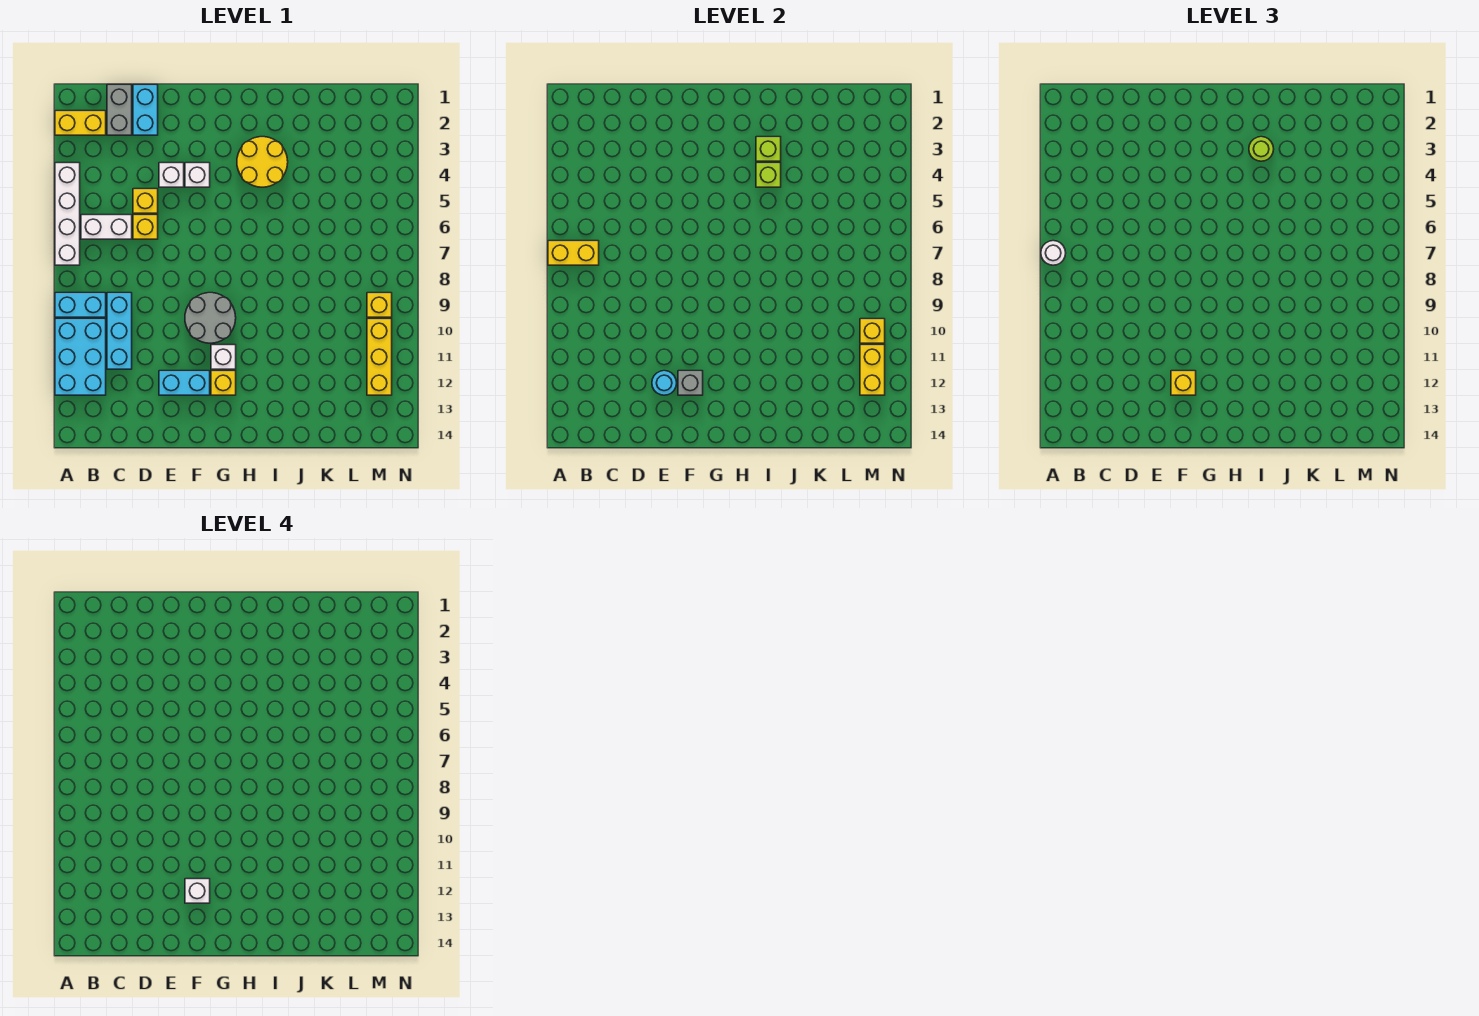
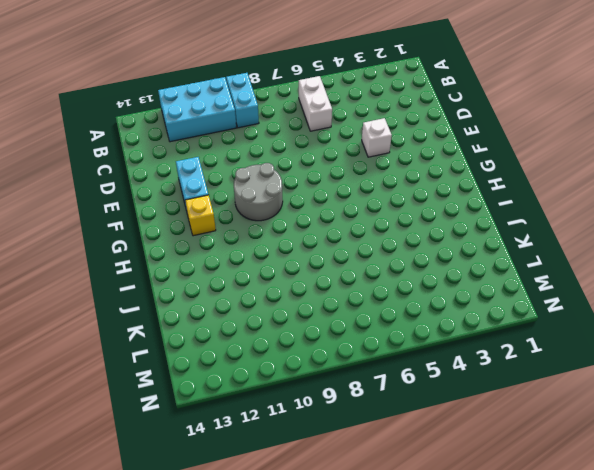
none -> yellow 1x2 brick [55,111,106,135]
none -> white 1x4 brick [55,163,80,265]
none -> grey 1x2 brick [107,85,132,135]
none -> cyan 1x3 brick [107,293,132,369]

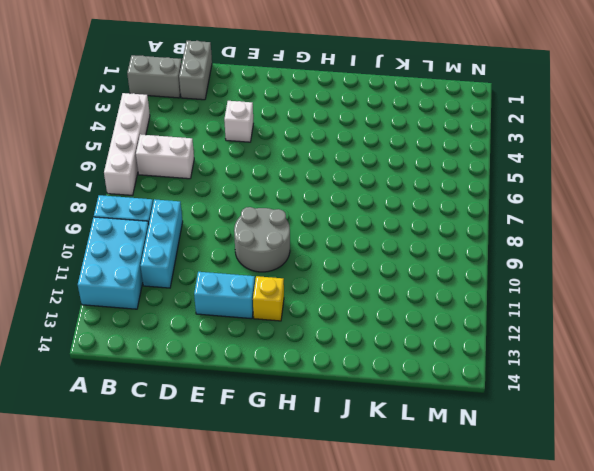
grey 1x2 brick [127,55,182,98] -> yellow 1x2 brick [55,111,106,135]
none -> cyan 1x2 brick [133,85,158,135]
none -> yellow 1x1 brick [133,189,158,213]
none -> yellow 1x1 brick [133,215,158,239]
none -> white 1x1 brick [185,163,210,187]

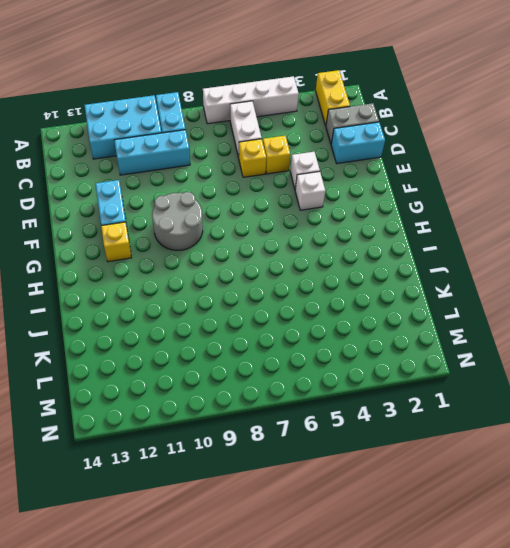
none -> white 1x1 brick [211,345,236,369]
none -> yellow 2x2 round brick [237,137,288,187]
none -> yellow 1x1 brick [367,293,392,317]
none -> yellow 1x3 brick [367,319,392,395]

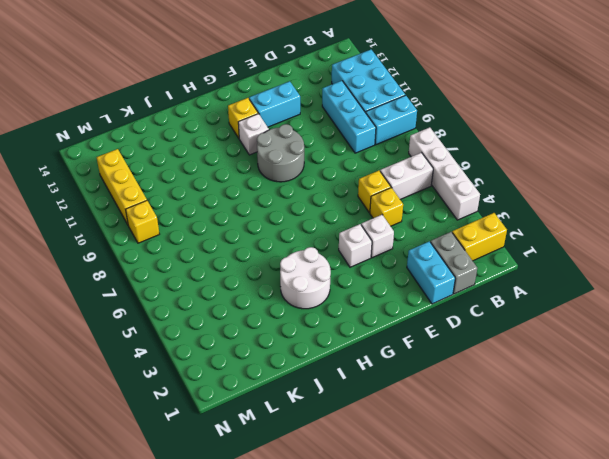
white 2x2 round brick [280,247,331,309] -> yellow 2x2 round brick [237,137,288,187]
none -> yellow 1x2 brick [548,241,599,265]
none -> cyan 1x1 round brick [652,371,677,395]
none -> grey 1x1 brick [678,371,703,395]
none -> lime 1x1 brick [756,137,781,161]

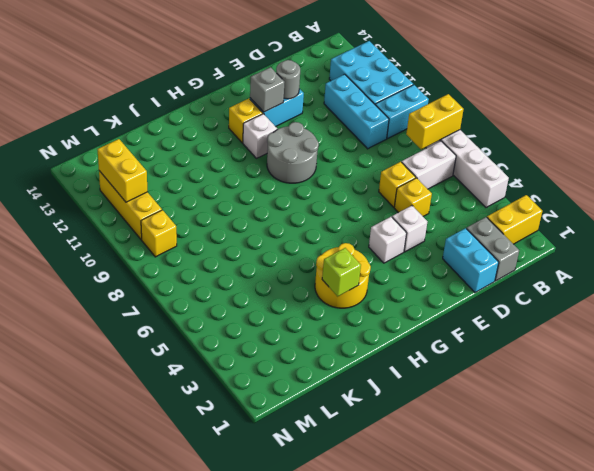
grey 1x1 round brick [276,60,300,99] -> cyan 1x1 round brick [652,371,677,395]
none -> lime 1x1 brick [756,163,781,187]
none -> yellow 1x1 brick [860,319,885,343]
none -> white 1x1 round brick [1041,241,1066,265]
none -> yellow 1x1 brick [1171,371,1196,395]

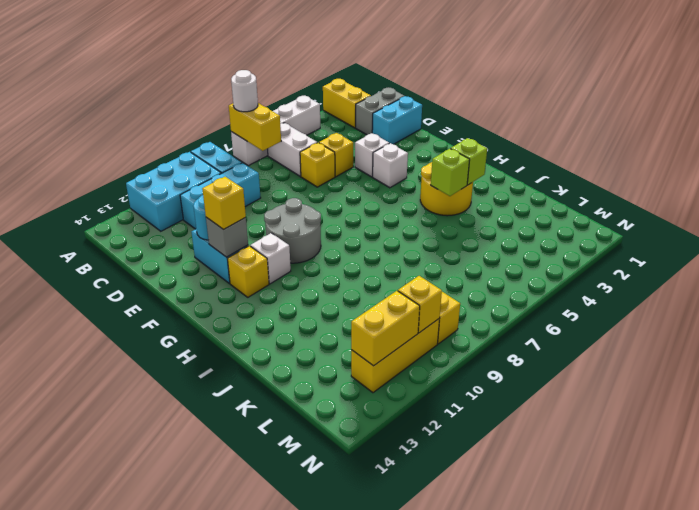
none -> lime 1x1 round brick [1249,137,1274,161]
none -> white 1x1 brick [185,879,210,903]

